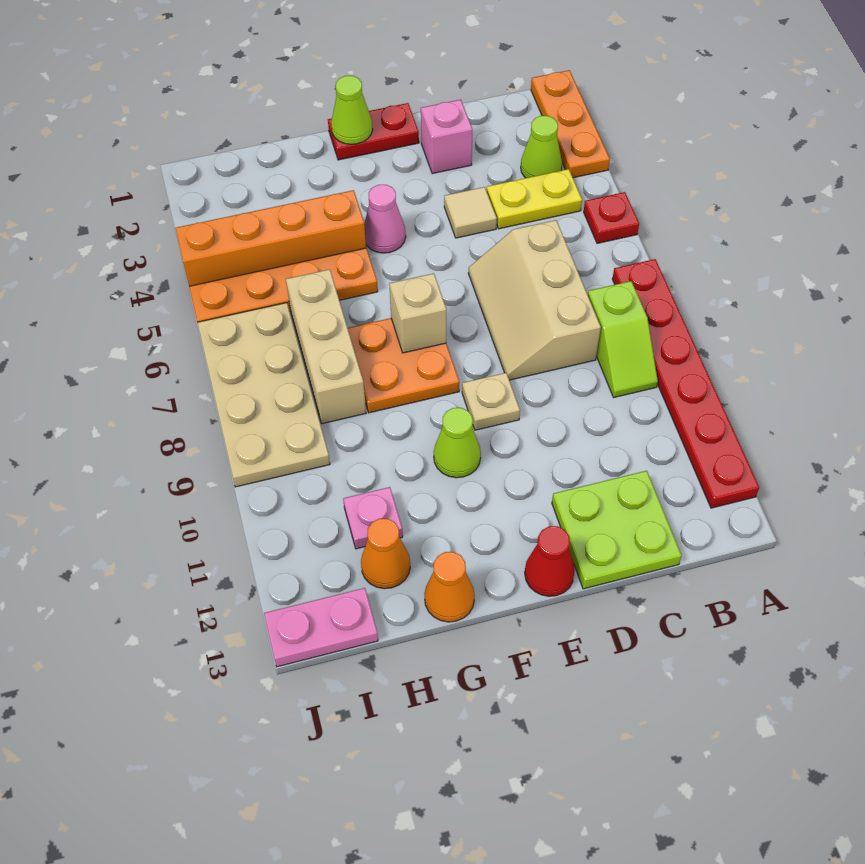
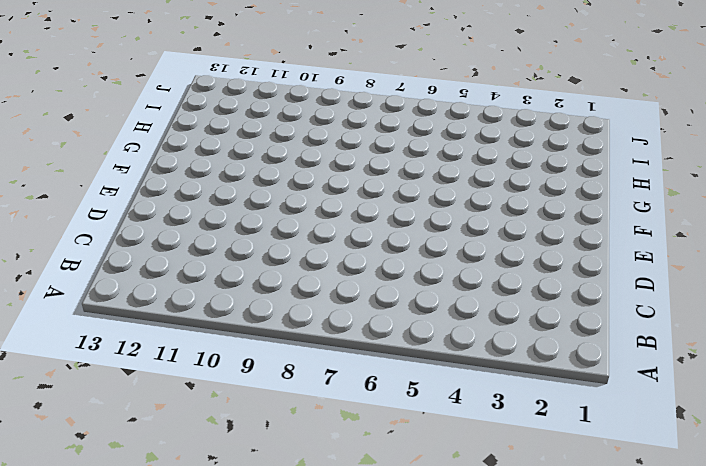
none -> orange 1x3 plate [531,70,610,178]
none -> red 1x1 plate [584,192,639,243]
none -> red 1x6 plate [612,259,759,508]

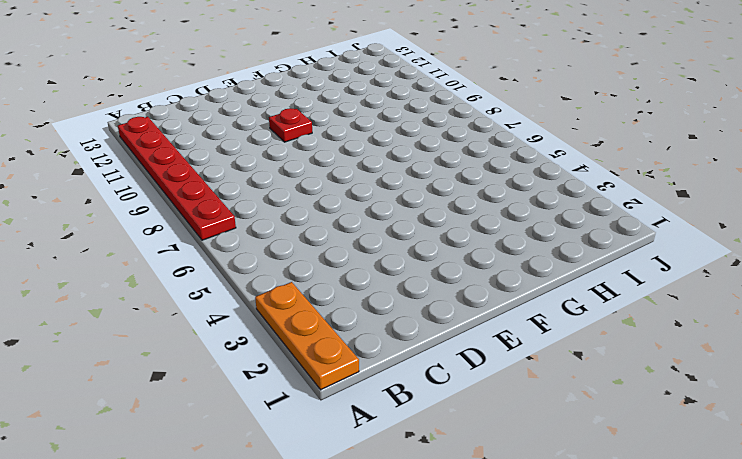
red 1x1 plate [269,108,312,142] -> red 1x1 plate moved to [584,192,639,243]
none -> lime 1x1 cone [521,116,562,178]
none -> yellow 1x2 plate [487,169,582,229]
none -> lime 1x2 slope [588,281,658,398]

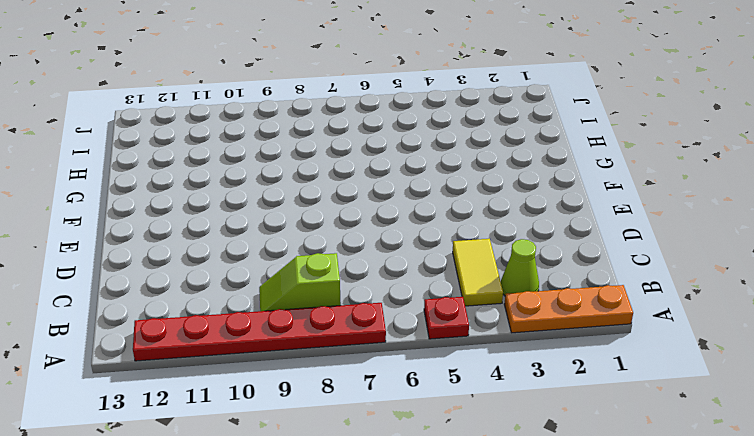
yellow 1x2 tile [453,239,503,306] -> yellow 1x2 plate [487,169,582,229]
none -> tan 2x3 slope [468,220,601,380]
none -> lime 2x2 plate [552,471,682,589]
none -> pink 1x1 brick [421,100,472,174]

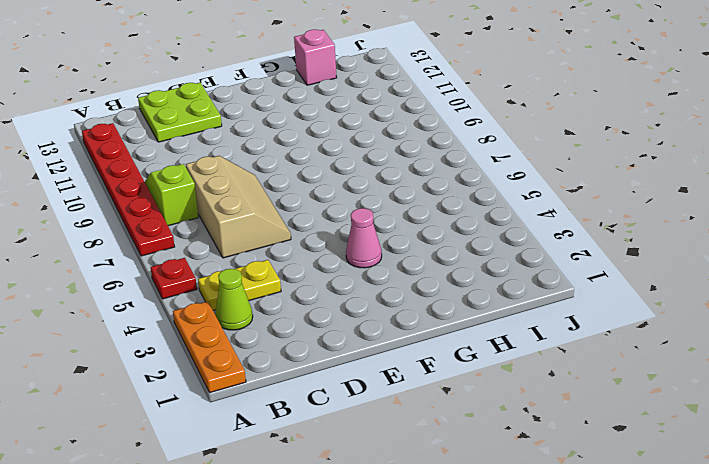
pink 1x1 brick [294,29,337,85] -> pink 1x1 brick moved to [421,100,472,174]
none -> tan 1x1 tile [444,187,497,238]
none -> red 1x2 plate [328,103,419,160]
none -> tan 1x1 plate [462,373,520,430]

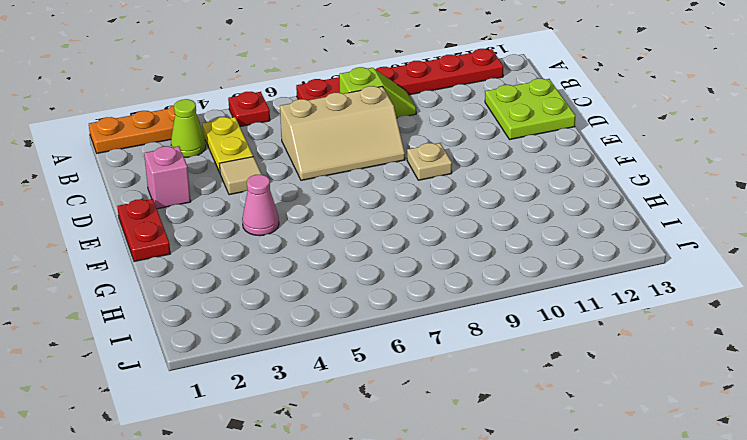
none -> red 1x1 cone [525,526,575,596]
none -> orange 2x2 plate [348,318,459,413]
none -> lime 1x1 cone [434,408,481,478]

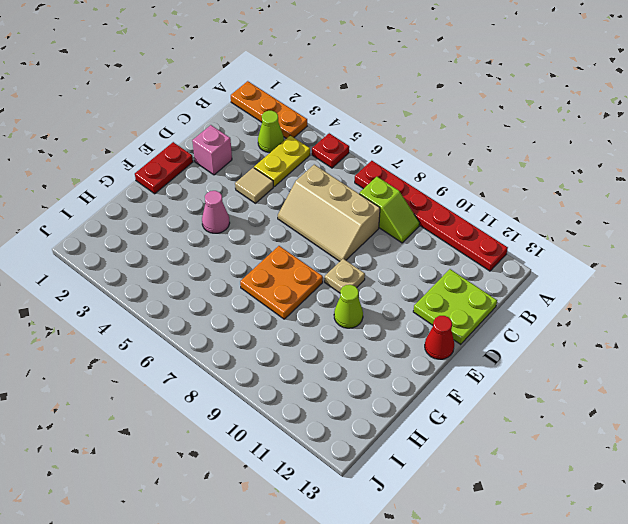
none -> orange 1x4 brick [175,190,366,286]
none -> orange 1x4 plate [189,248,378,322]
none -> orange 1x1 cone [424,552,475,622]

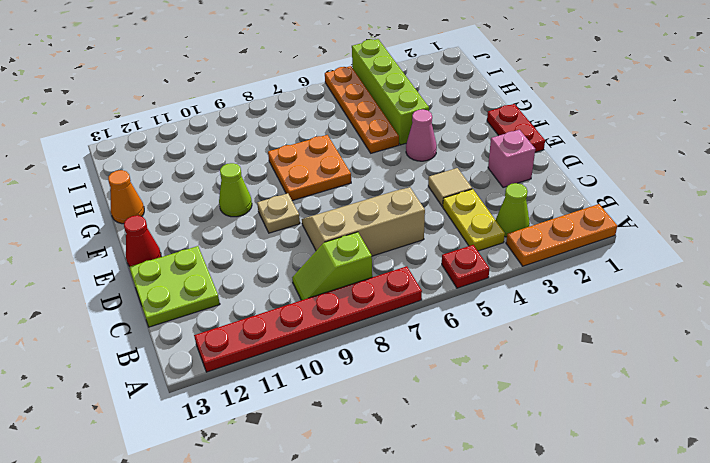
lime 1x4 brick [352,39,429,145] -> orange 1x4 brick [175,190,366,286]
none -> tan 1x3 brick [286,269,366,424]
none -> pink 1x1 plate [343,487,403,549]
none -> orange 1x1 cone [361,519,410,589]

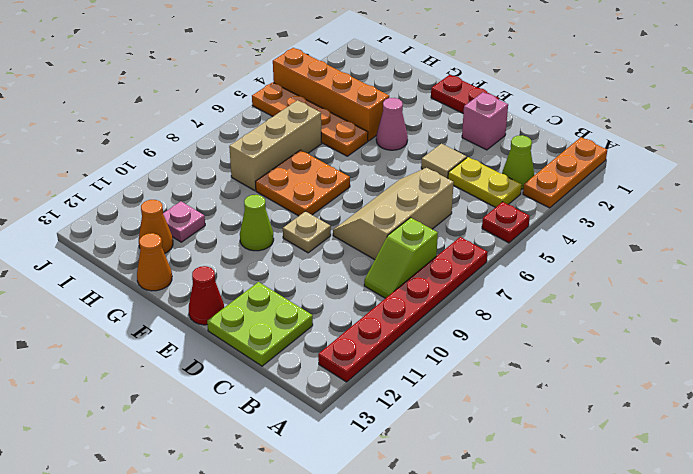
none -> tan 2x4 plate [197,303,330,487]
none -> pink 1x2 plate [264,588,378,667]
none -> lime 1x1 cone [331,76,373,144]

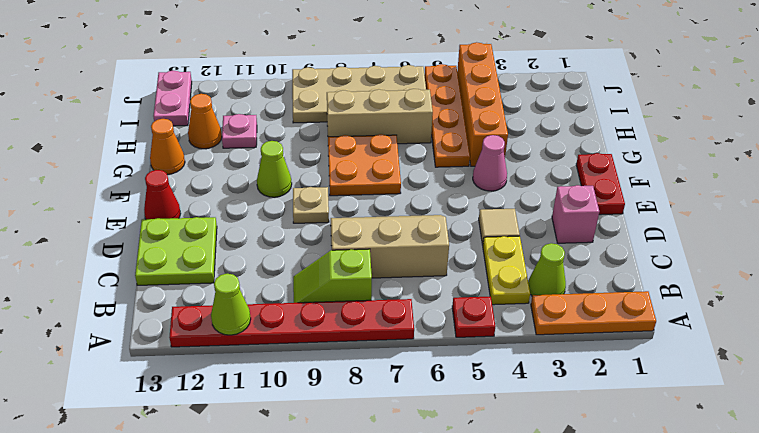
lime 1x1 cone [211,274,251,335] -> lime 1x1 cone moved to [331,76,373,144]
none -> tan 1x1 brick [389,273,446,353]

